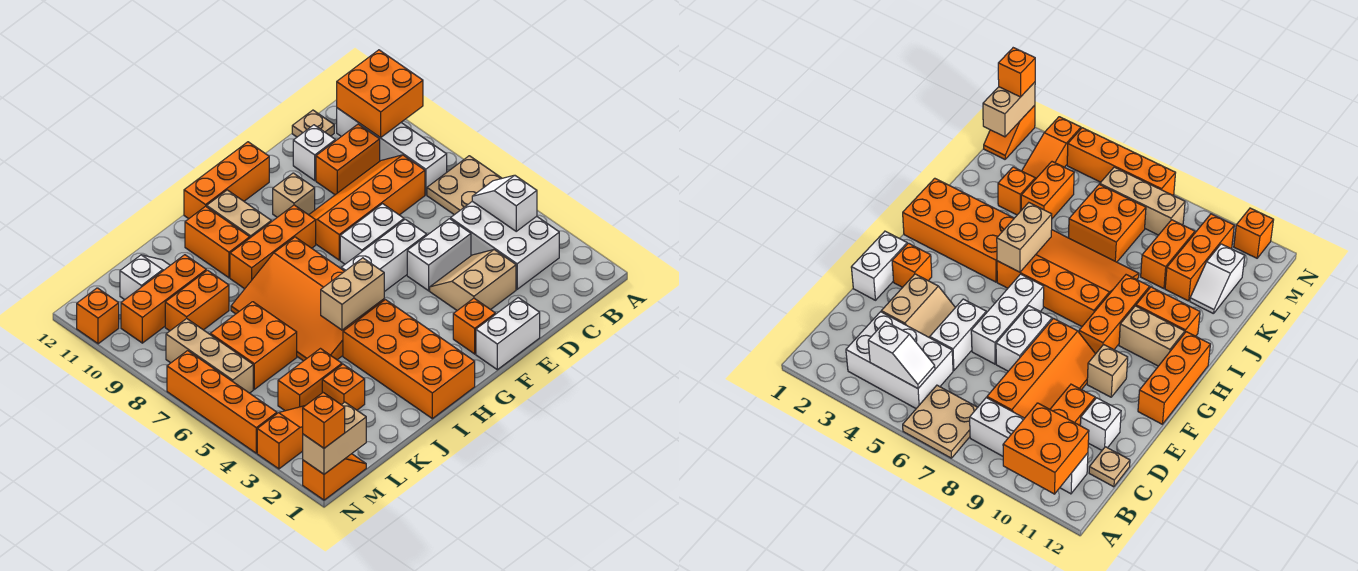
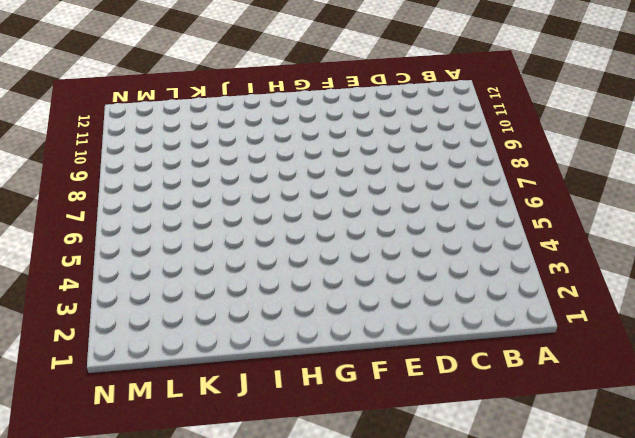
none -> tan 2x2 plate [427,156,502,215]
none -> white 2x3 brick [451,201,559,289]
none -> white 1x4 brick [337,108,447,195]
none -> orange 2x4 slope [309,155,425,260]

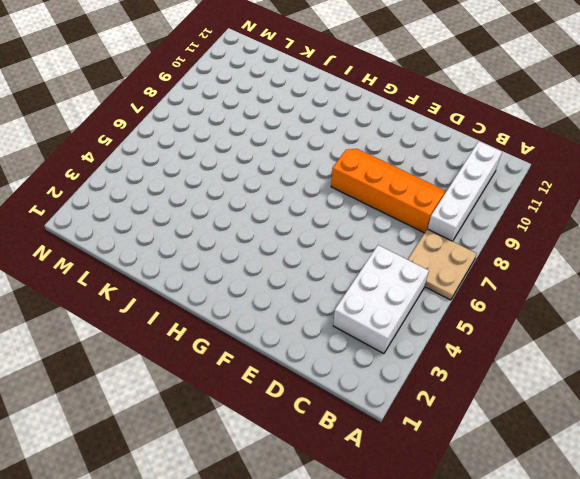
none -> orange 1x2 brick [316,124,380,195]
none -> tan 1x1 plate [292,110,334,137]
none -> tan 2x2 slope [430,250,516,310]
none -> white 1x2 brick [407,219,471,291]

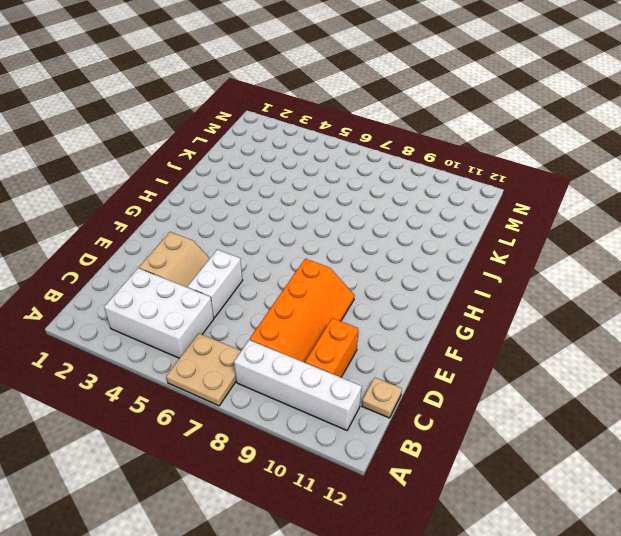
none -> white 1x1 brick [293,125,335,180]
none -> white 1x2 brick [476,298,540,370]
none -> white 1x3 brick [341,219,427,292]
none -> white 1x2 brick [340,204,404,264]

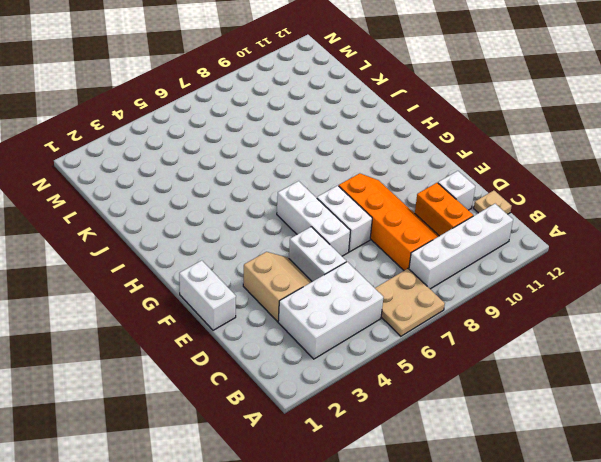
none -> orange 1x1 brick [453,298,495,354]
none -> tan 1x1 brick [273,173,315,217]
none -> orange 1x3 brick [184,142,269,219]
none -> orange 1x3 brick [230,205,316,289]

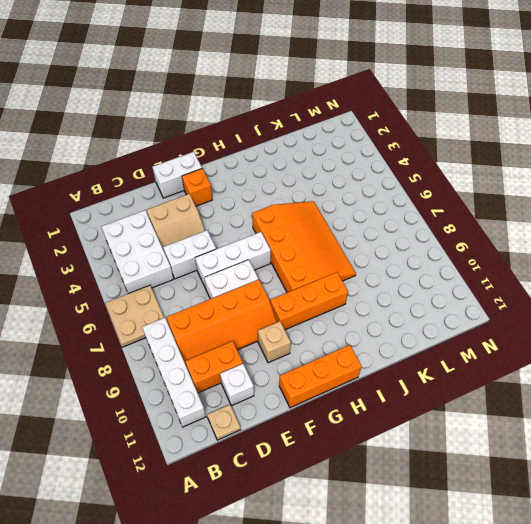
none -> orange 2x4 brick [343,300,475,419]
none -> tan 1x2 brick [207,190,271,238]
none -> orange 1x2 brick [185,206,250,278]
none -> orange 1x1 brick [322,364,365,410]

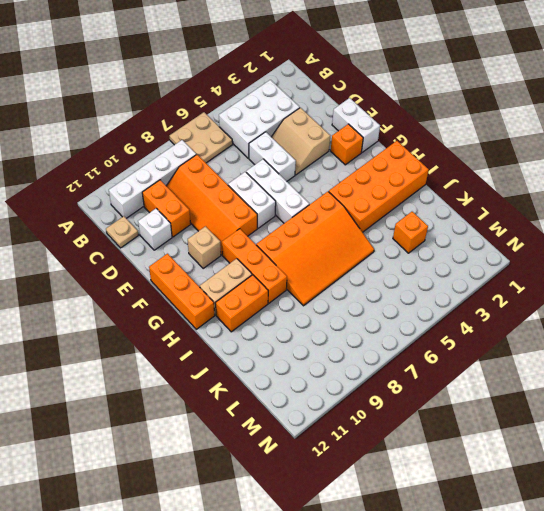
none -> orange 1x2 brick [278,349,342,411]
none -> orange 2x2 brick [210,302,297,389]
none -> orange 1x2 brick [165,270,229,331]
none -> orange 1x3 brick [121,255,206,343]

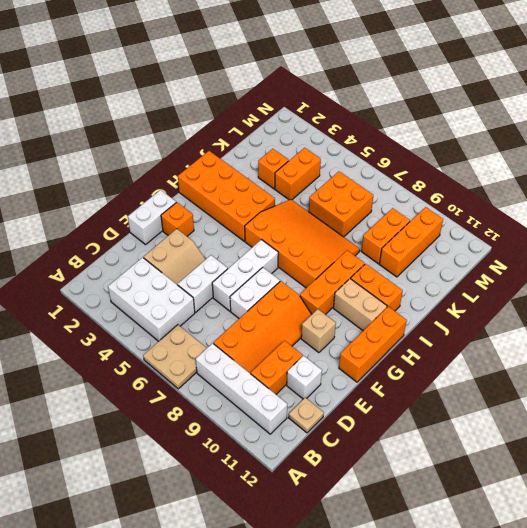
none -> white 1x2 slope [120,255,170,300]
none -> orange 1x3 slope [257,406,304,469]
none -> orange 1x2 slope [303,454,366,500]
none -> tan 1x3 brick [166,319,253,393]

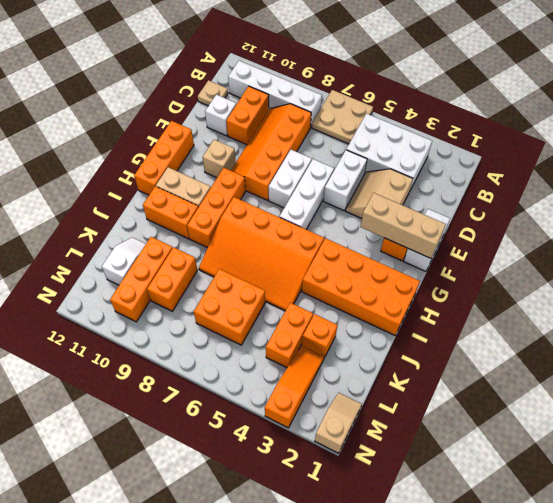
tan 1x3 brick [360,193,446,258] -> tan 1x3 brick moved to [166,319,253,393]
tan 1x2 slope [315,393,362,453] -> orange 1x2 slope [303,454,366,500]
none -> orange 1x4 brick [167,351,277,453]
none -> orange 1x1 brick [77,288,119,344]
none -> orange 2x2 brick [337,50,423,138]
none -> white 1x2 slope [472,175,537,231]

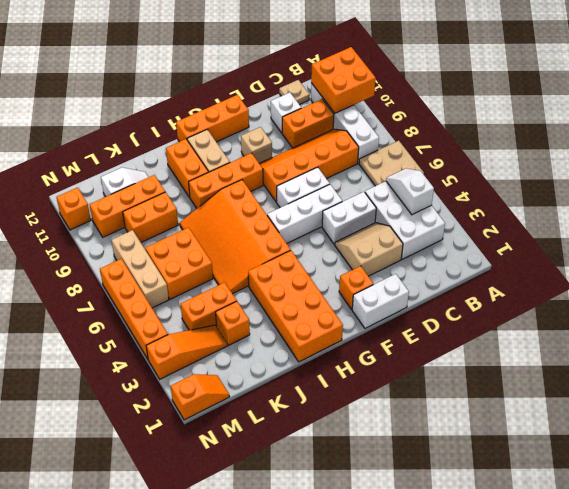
none -> tan 1x2 brick [321,258,384,330]
none -> tan 1x2 brick [303,402,366,474]
none -> orange 1x1 brick [303,393,345,448]

